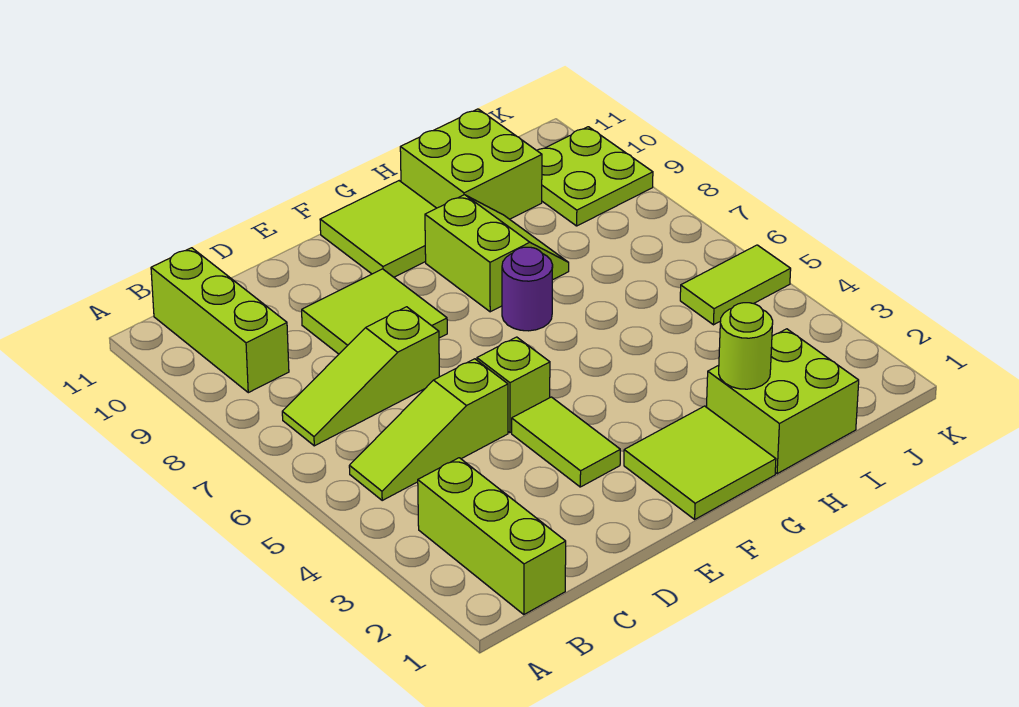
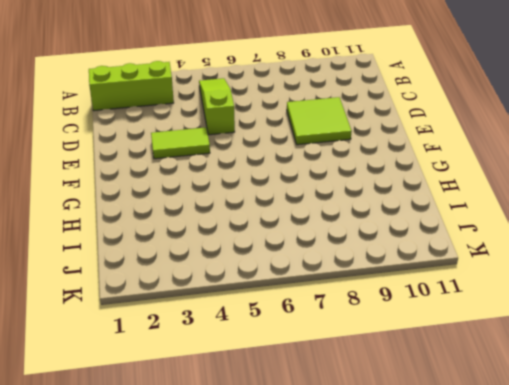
none -> lime 1x3 slope [282,307,439,446]
none -> lime 1x3 brick [151,248,289,393]
none -> lime 1x1 brick [477,337,550,433]

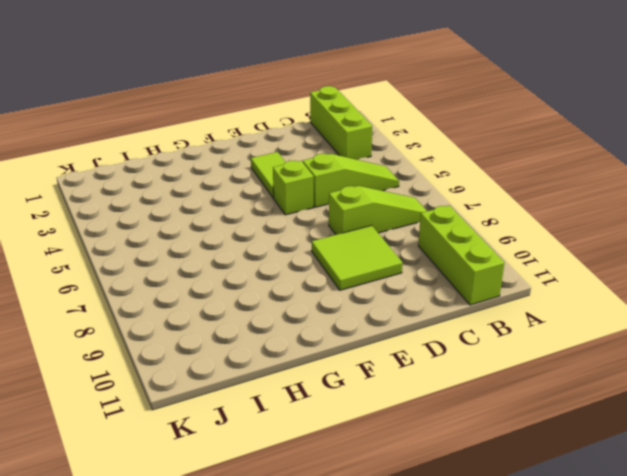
none -> lime 2x2 tile [624,406,776,519]
none -> lime 2x2 tile [320,181,436,277]
none -> purple 1x1 round brick [502,247,553,331]

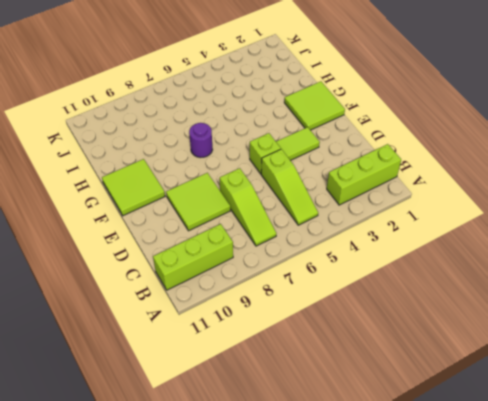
none -> lime 2x2 slope [425,195,569,312]
none -> lime 2x2 brick [707,329,859,474]
none -> lime 2x2 brick [400,109,542,219]

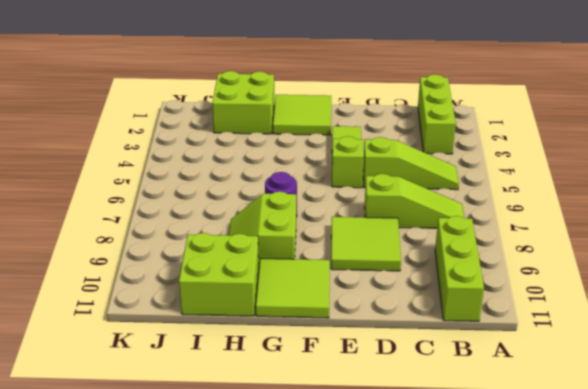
none -> lime 1x2 tile [680,245,791,325]
none -> lime 2x2 plate [537,127,653,226]
none -> lime 1x1 round brick [719,303,773,389]

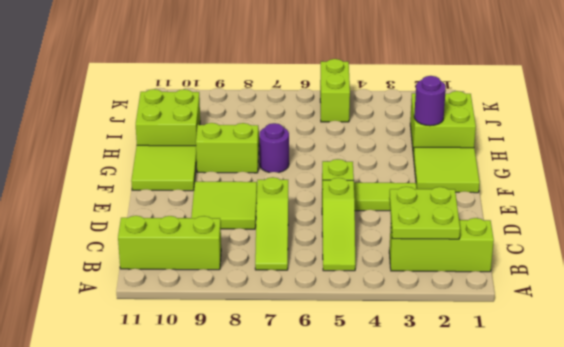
lime 2x2 plate [389,187,460,239] -> lime 2x2 plate moved to [537,127,653,226]
purple 1x1 round brick [414,76,446,126] -> lime 1x1 round brick [719,303,773,389]
lime 1x2 brick [320,59,350,122] -> lime 1x2 tile [680,245,791,325]

